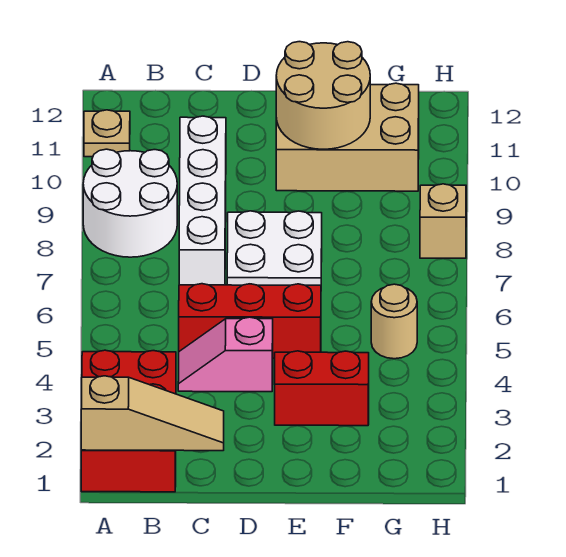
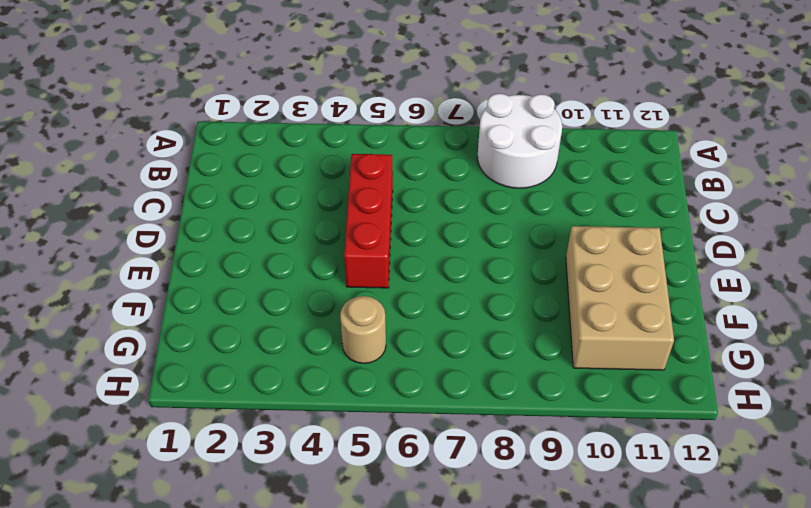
none -> red 2x3 brick [81,350,176,492]
none -> tan 1x1 plate [84,110,130,157]
none -> pink 1x2 slope [178,317,273,392]

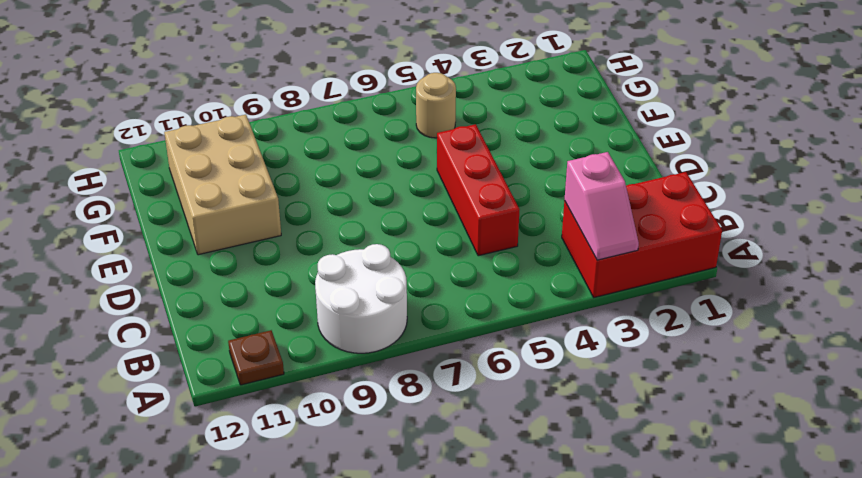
pink 1x2 slope [564,152,639,260] -> pink 1x2 slope moved to [178,317,273,392]
brown 1x1 plate [228,330,284,385] -> tan 1x1 plate [84,110,130,157]
none -> white 1x4 brick [179,116,226,285]
none -> white 2x2 plate [227,211,322,285]
none -> red 1x2 brick [275,351,369,426]

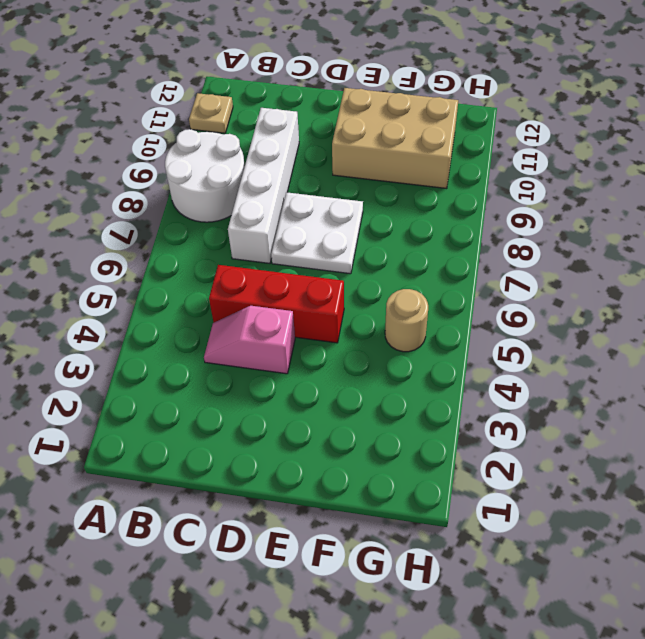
none -> red 2x3 brick [81,350,176,492]
none -> red 1x2 brick [275,351,369,426]
none -> tan 1x1 brick [420,184,466,258]

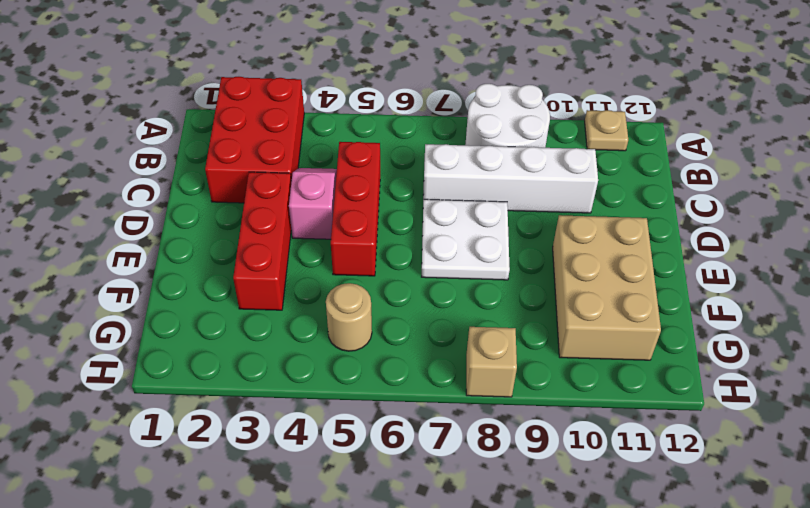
red 2x3 brick [205,77,304,203] -> red 2x3 brick turned to [81,350,176,492]
red 1x3 brick [233,172,291,310] -> red 1x2 brick [275,351,369,426]
none -> tan 1x3 slope [81,376,224,451]
none -> tan 2x2 round brick [276,42,370,149]

